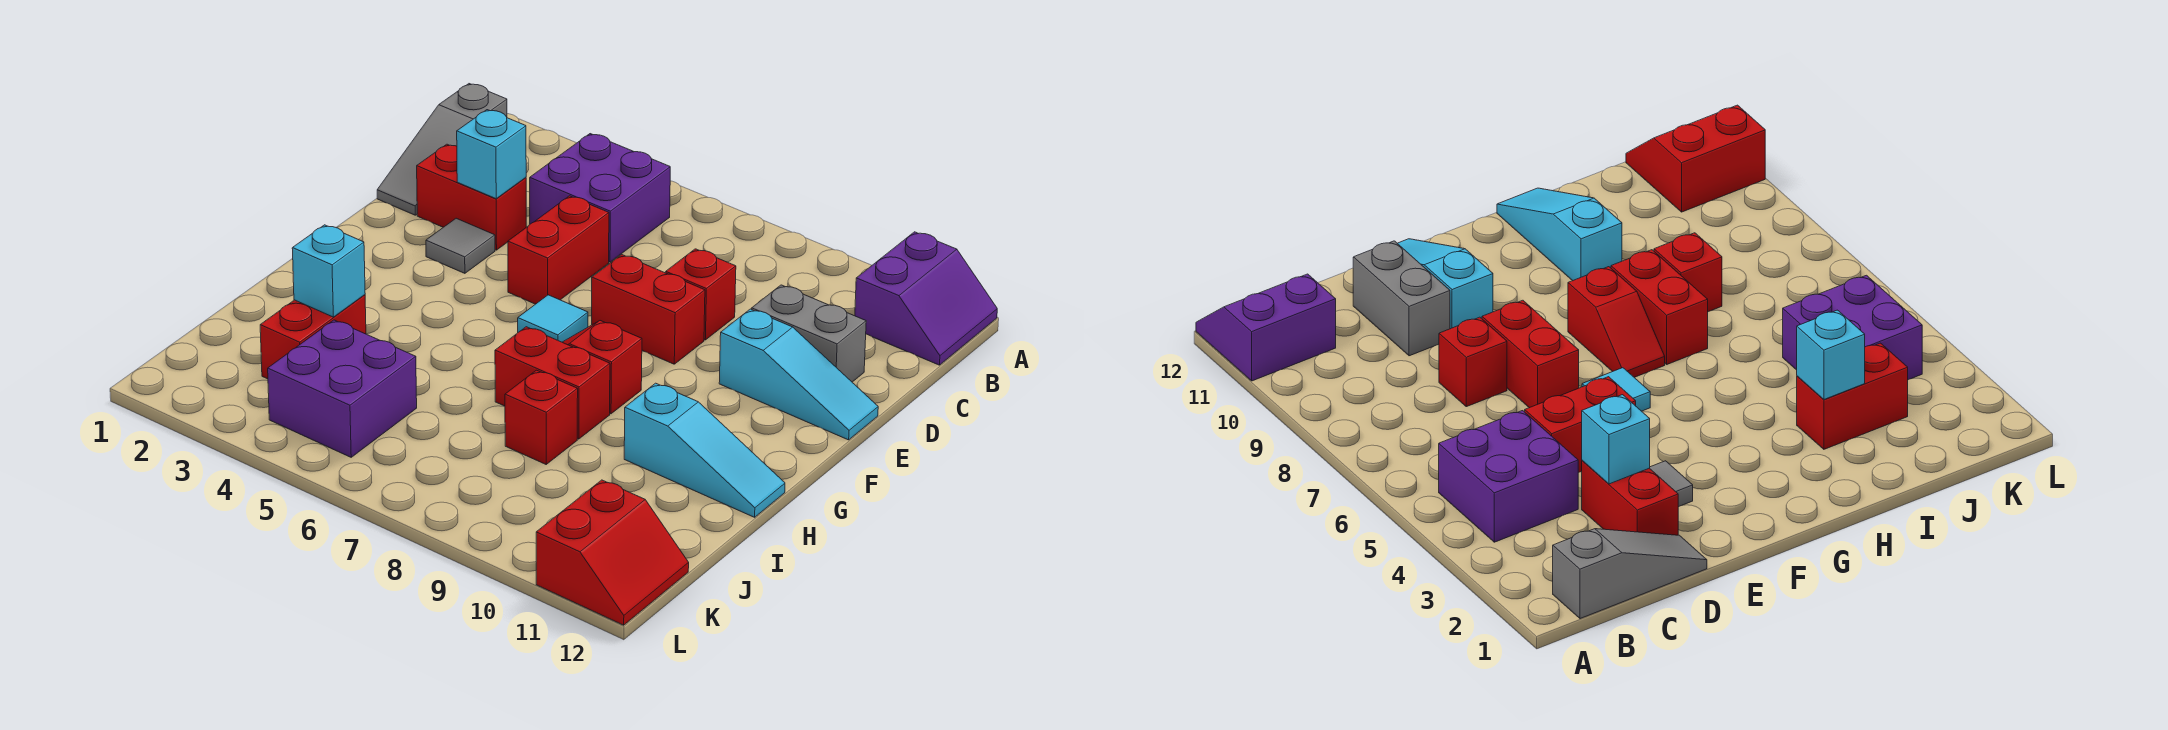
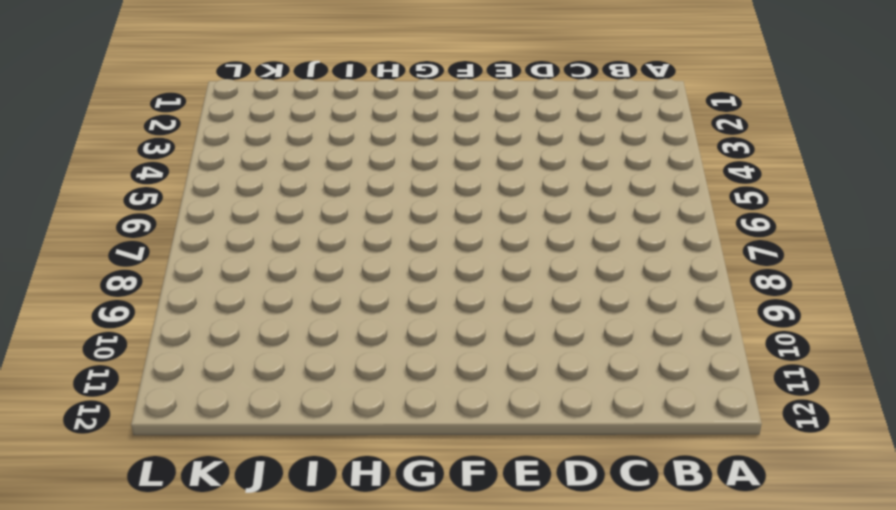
none -> purple 2x2 slope [855,232,997,365]
none -> grey 1x3 slope [377,84,507,215]
none -> purple 2x2 brick [530,134,670,262]

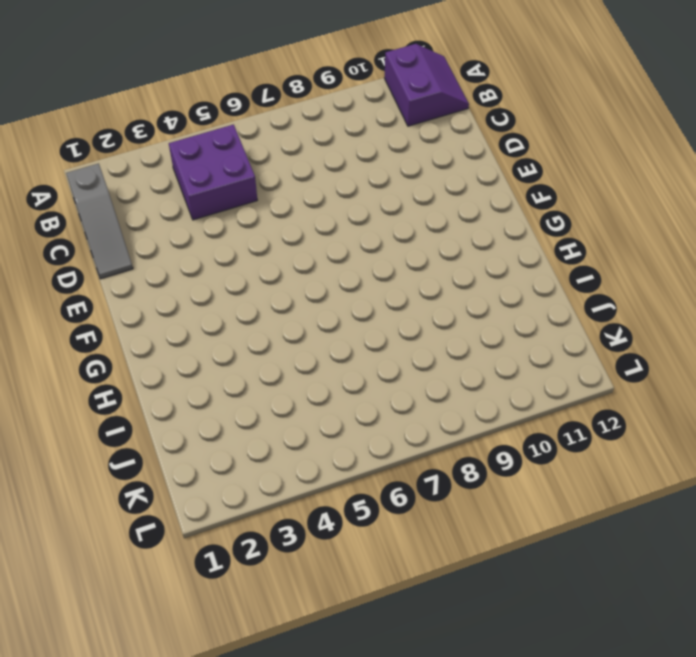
none -> red 1x2 brick [417,144,526,250]
none -> red 1x2 brick [508,196,609,304]
none -> red 1x1 brick [666,249,736,340]

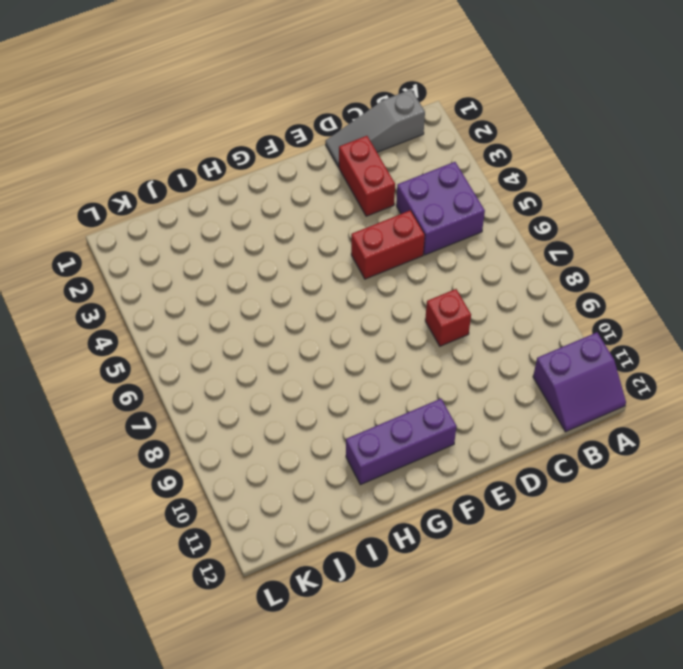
purple 1x3 brick [346,399,457,485] -> cyan 1x3 slope [624,383,785,517]
none -> grey 1x2 brick [752,285,866,382]
none -> grey 1x1 tile [426,218,495,273]
none -> red 1x2 brick [592,255,705,364]

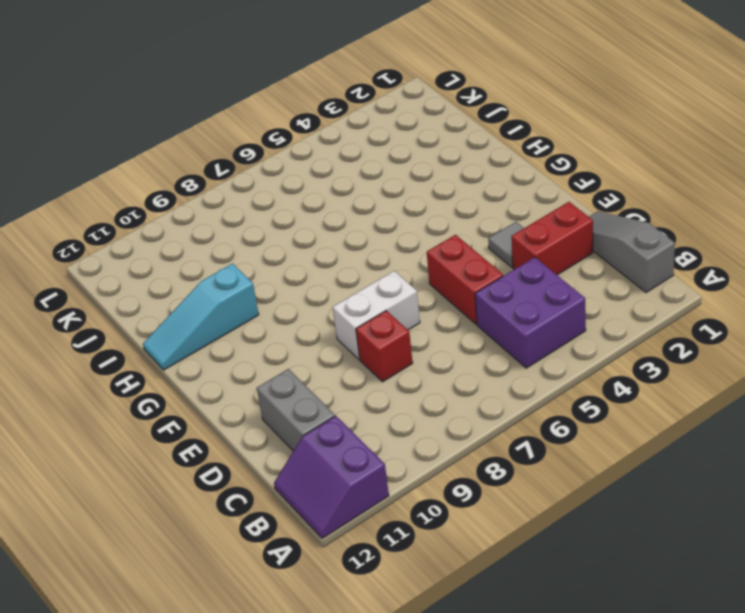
grey 1x2 brick [257,369,335,451] -> grey 1x2 brick turned to [752,285,866,382]
white 1x2 brick [332,271,420,359] -> red 1x2 brick [592,255,705,364]
none -> cyan 1x3 slope [719,309,878,440]
none -> cyan 1x1 tile [518,295,588,342]
none -> red 1x2 slope [562,321,642,414]

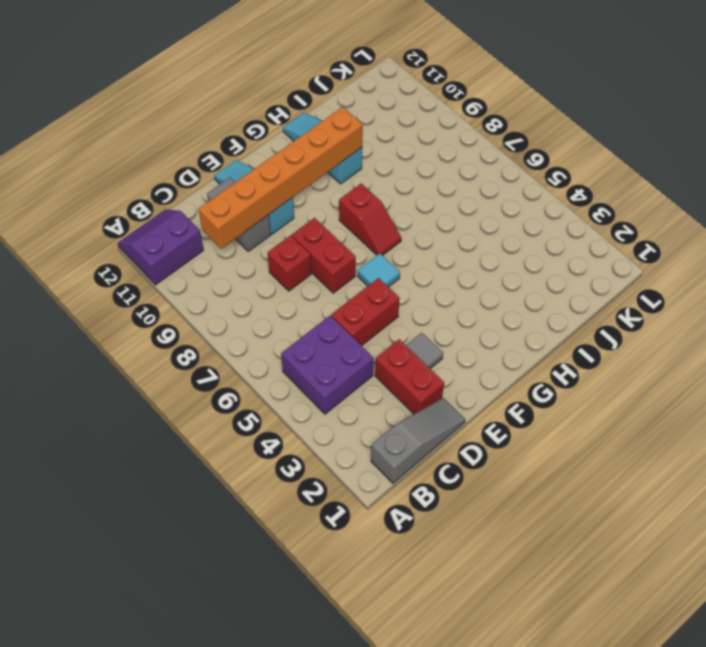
orange 1x6 brick [199,107,363,249] -> none
none -> red 1x2 brick [495,327,610,439]
none -> red 1x2 brick [260,295,366,379]
none -> red 1x1 brick [505,370,578,464]

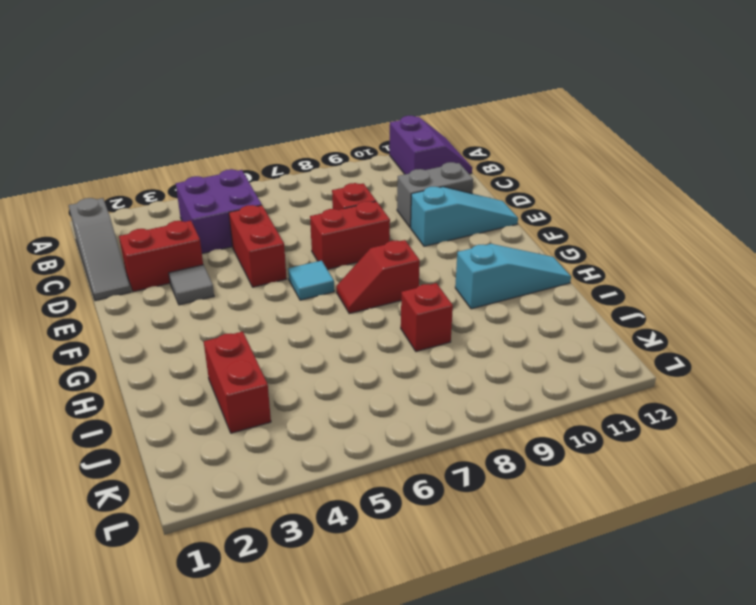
none -> red 1x2 brick [495,327,610,439]
none -> purple 2x2 brick [268,320,417,457]
none -> red 2x2 slope [536,480,689,625]

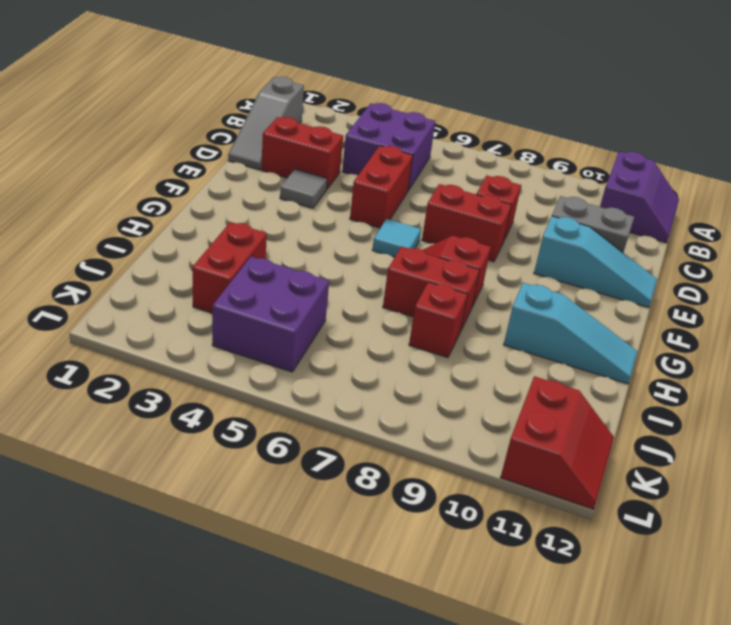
none -> cyan 1x1 brick [457,110,526,199]
none -> cyan 1x1 brick [292,225,365,317]

